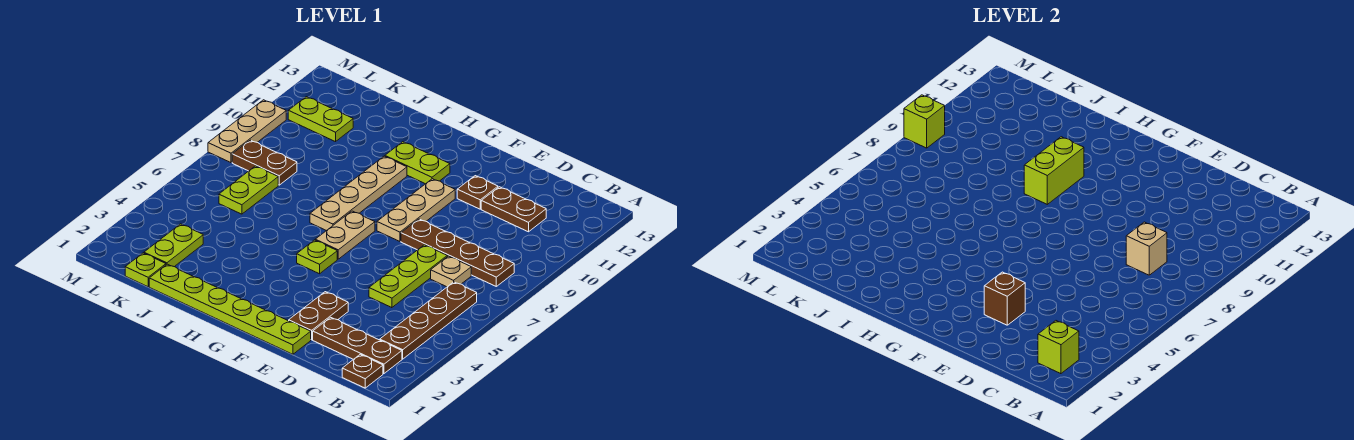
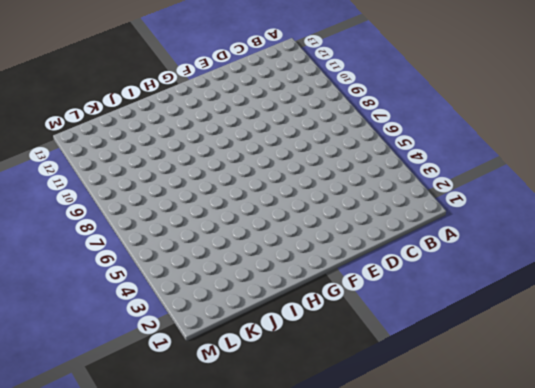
none -> brown 1x1 plate [342,354,383,388]
none -> brown 1x3 plate [313,317,402,374]
none -> brown 1x4 plate [380,282,477,359]

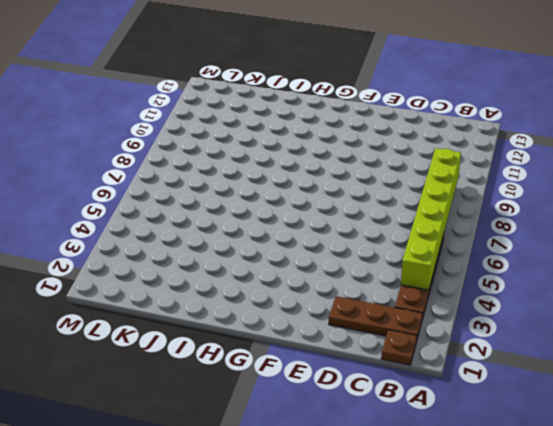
lime 1x6 brick [401,148,461,290] -> none
none -> brown 1x4 plate [401,219,514,286]
none -> tan 1x1 plate [431,256,471,287]
none -> brown 1x2 plate [481,187,546,232]

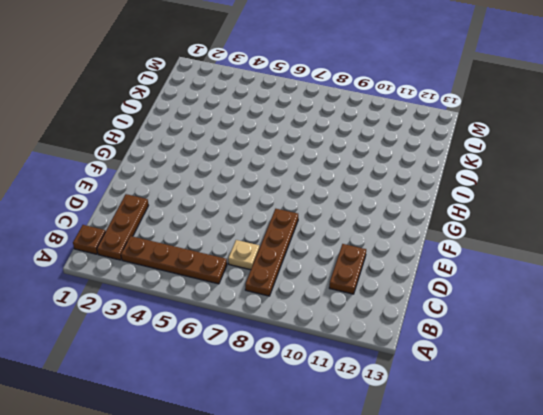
none -> lime 1x3 plate [369,245,447,308]
none -> lime 1x6 plate [149,264,311,354]
none -> brown 1x2 plate [289,292,348,340]

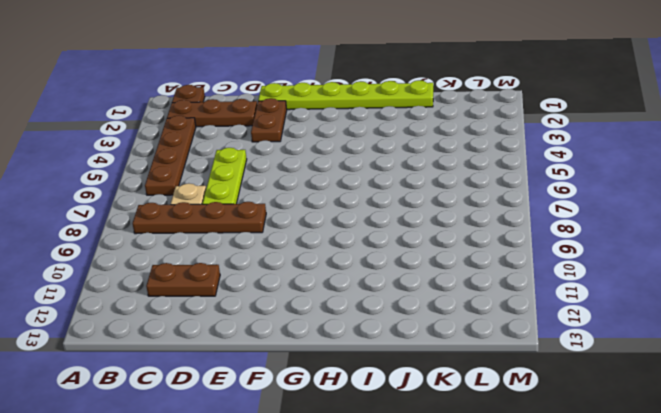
none -> brown 1x1 plate [457,176,498,209]
none -> tan 1x3 plate [377,179,455,241]
none -> lime 1x1 plate [297,240,337,274]

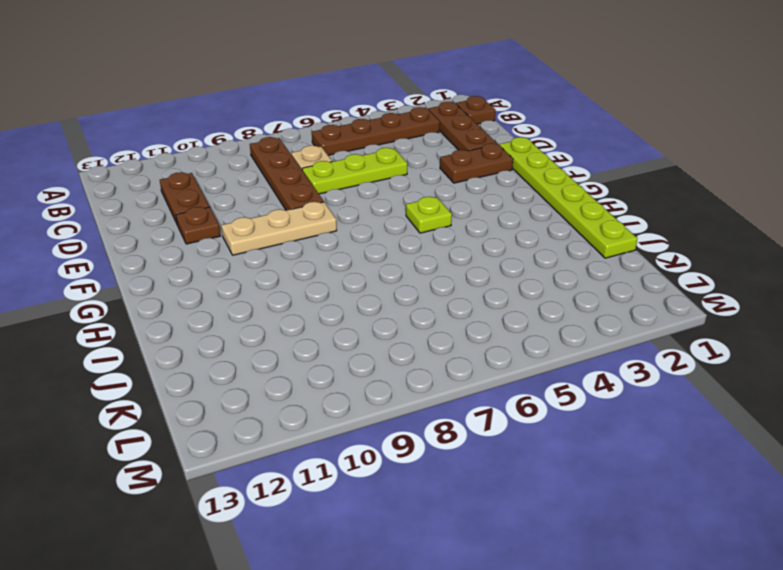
none -> tan 1x2 plate [315,211,375,259]
none -> lime 1x2 plate [385,142,450,184]
none -> tan 1x4 plate [310,156,407,231]

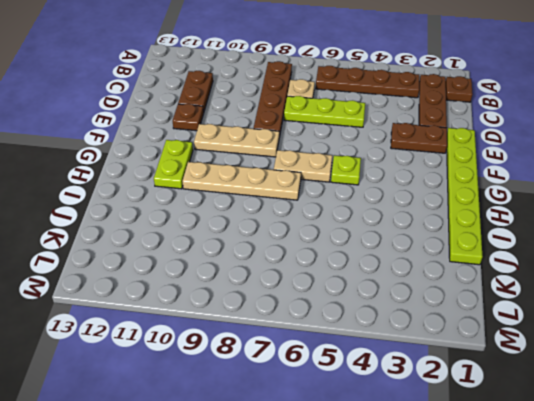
none -> lime 1x1 plate [125,253,166,287]
none -> lime 1x2 plate [144,224,203,267]
none -> lime 1x2 plate [219,166,278,214]

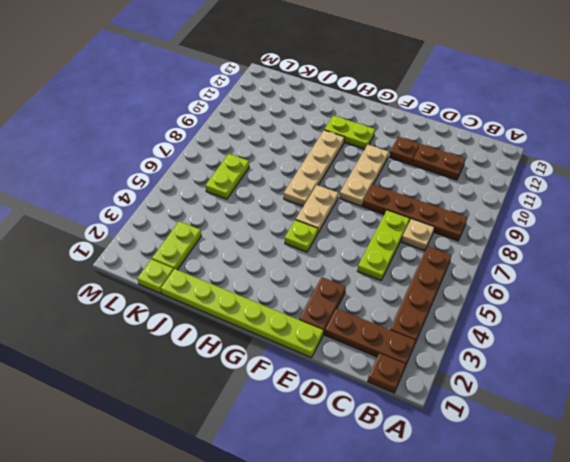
none -> brown 1x2 plate [232,140,297,185]
none -> lime 1x2 plate [288,97,353,142]
none -> tan 1x3 plate [208,100,286,163]

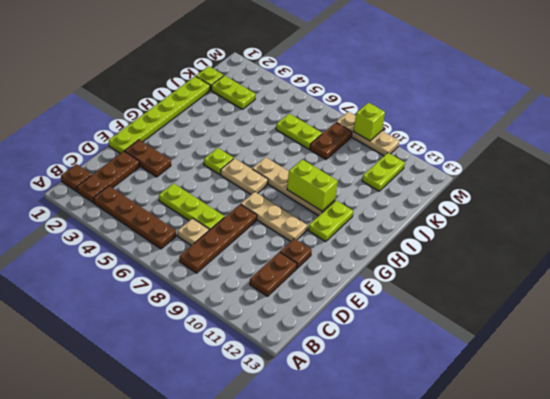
none -> lime 1x1 brick [1038,321,1079,374]
none -> tan 1x1 brick [1126,222,1167,275]
none -> brown 1x1 brick [984,272,1025,325]

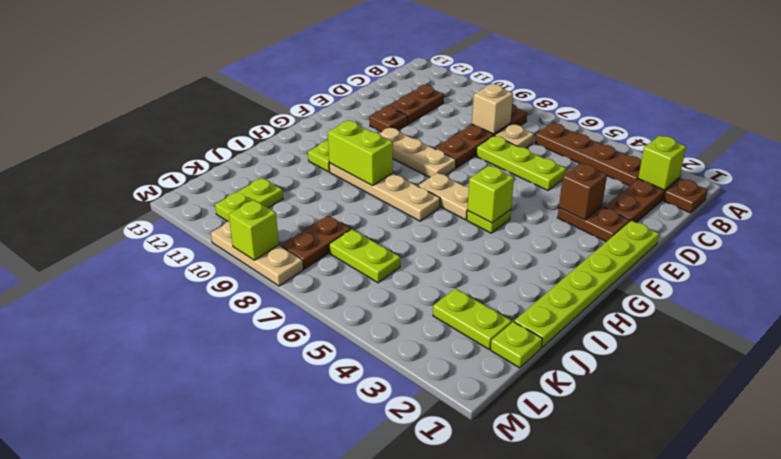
lime 1x1 brick [468,166,514,223] -> none

